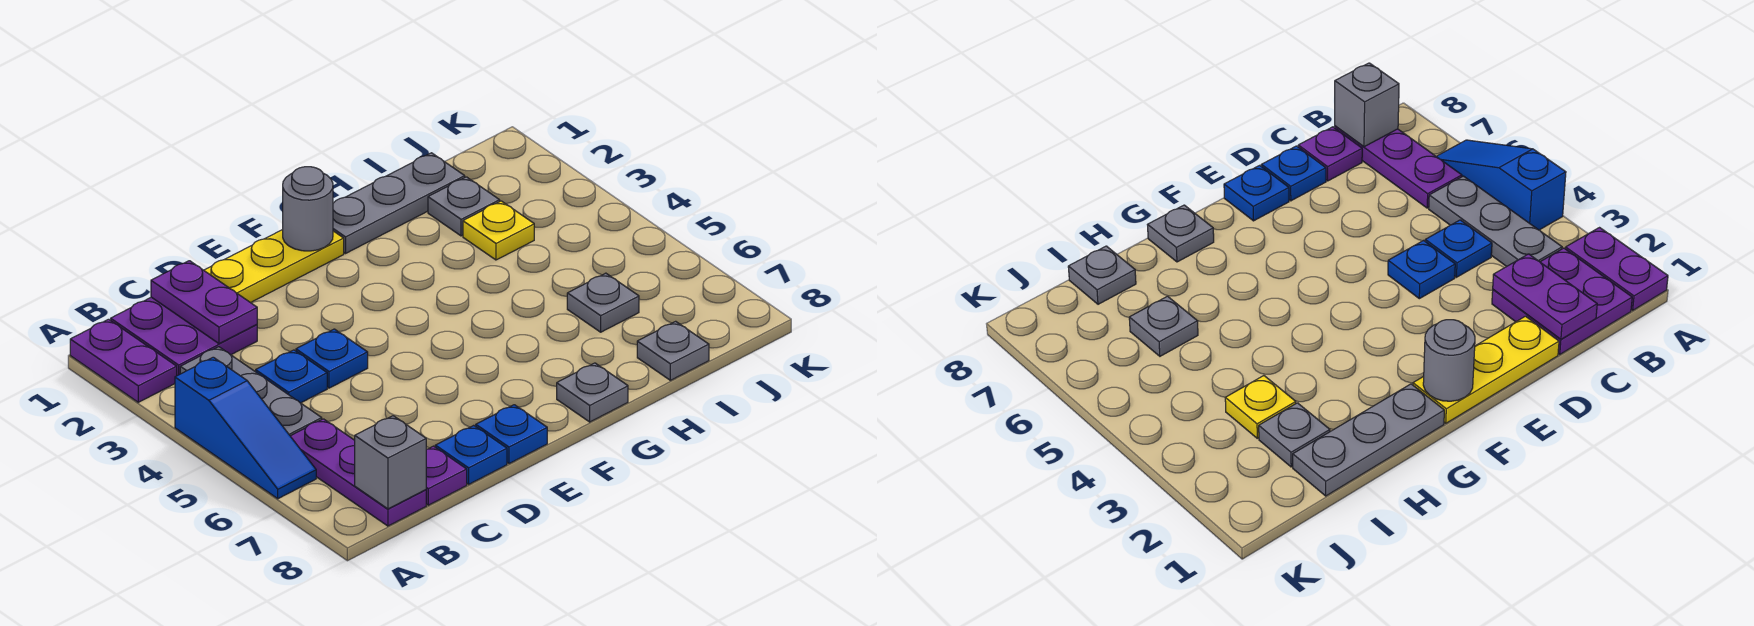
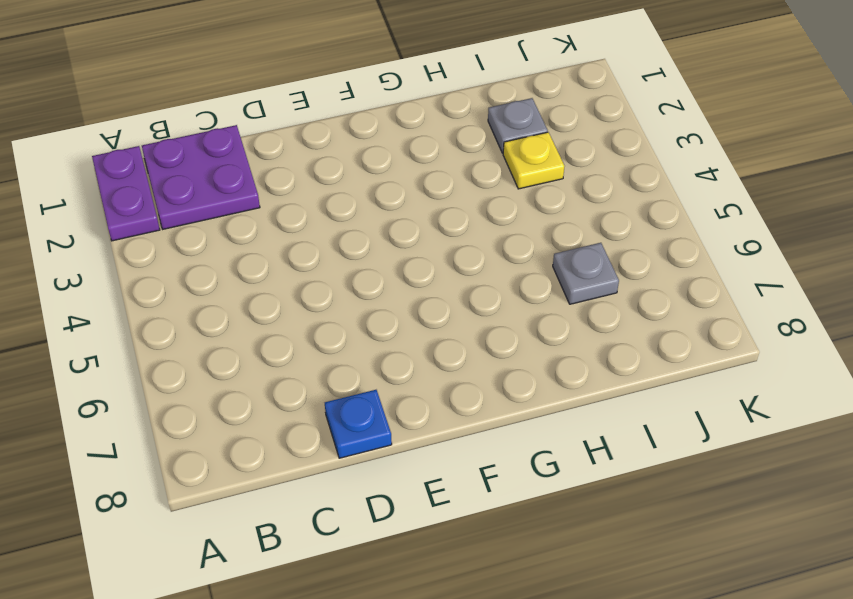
none -> blue 1x3 slope [175,357,316,499]
none -> grey 1x3 plate [180,347,322,436]
none -> purple 1x3 plate [291,419,426,526]

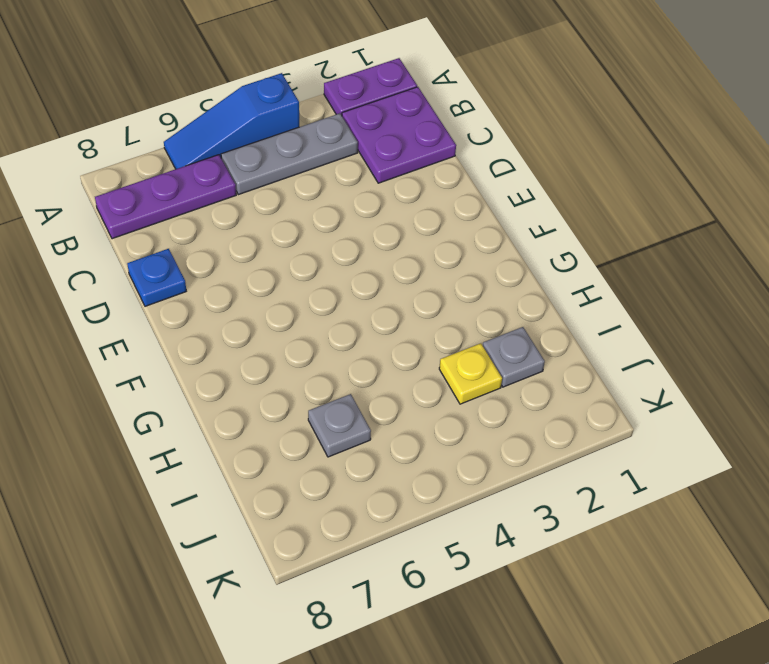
none -> blue 1x1 plate [256,350,327,403]
none -> purple 1x1 plate [426,446,467,505]
none -> yellow 1x3 plate [204,230,344,303]

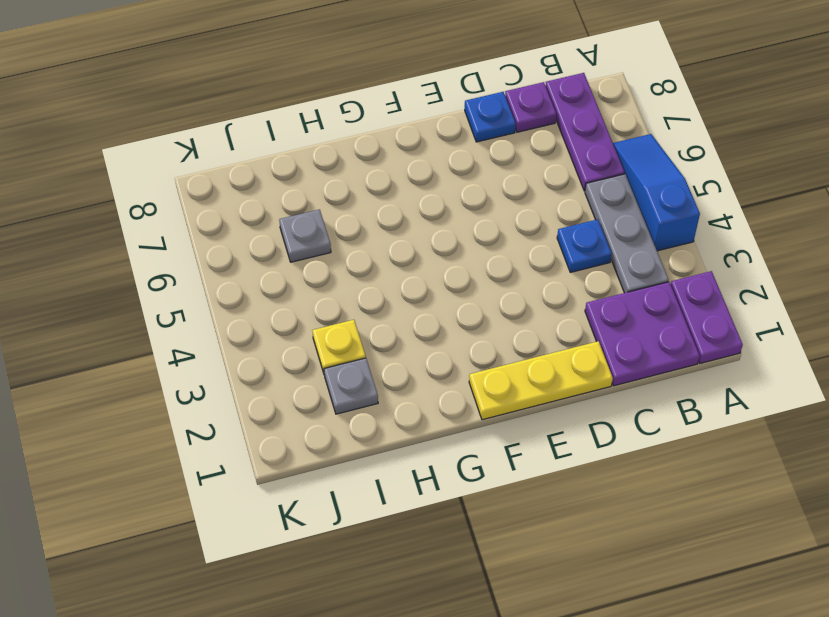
none -> blue 1x1 plate [296,329,368,388]
none -> blue 1x1 plate [476,405,547,464]
none -> grey 1x3 plate [333,153,465,253]

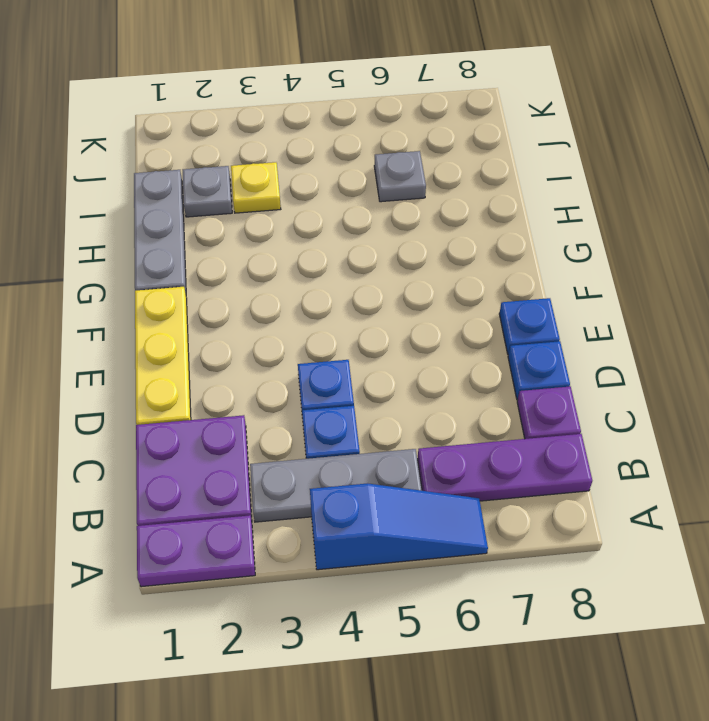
none -> grey 1x1 plate [557,363,628,422]
none -> grey 1x1 plate [637,321,709,380]
none -> grey 1x1 brick [355,416,426,509]

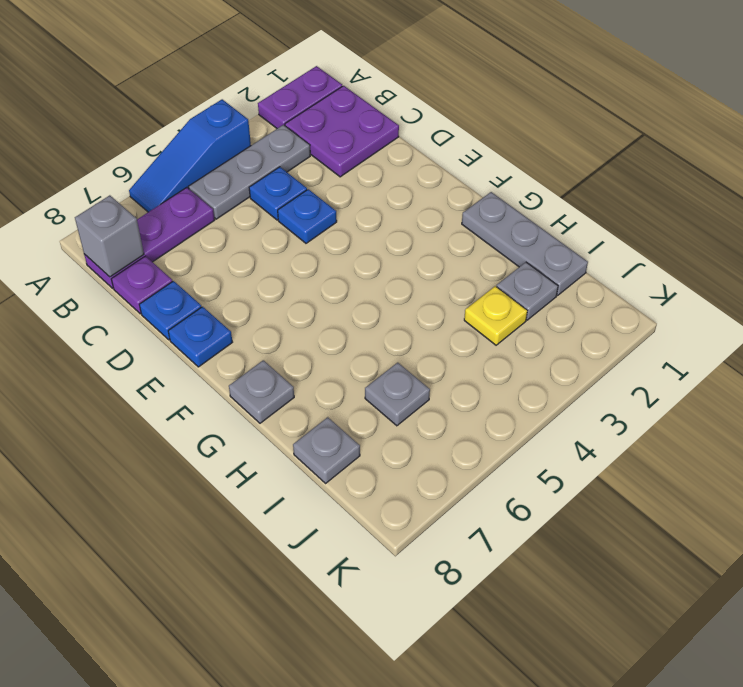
none -> yellow 1x3 plate [204,230,344,303]
none -> purple 1x2 plate [151,261,257,344]
none -> grey 1x1 round brick [283,167,333,251]

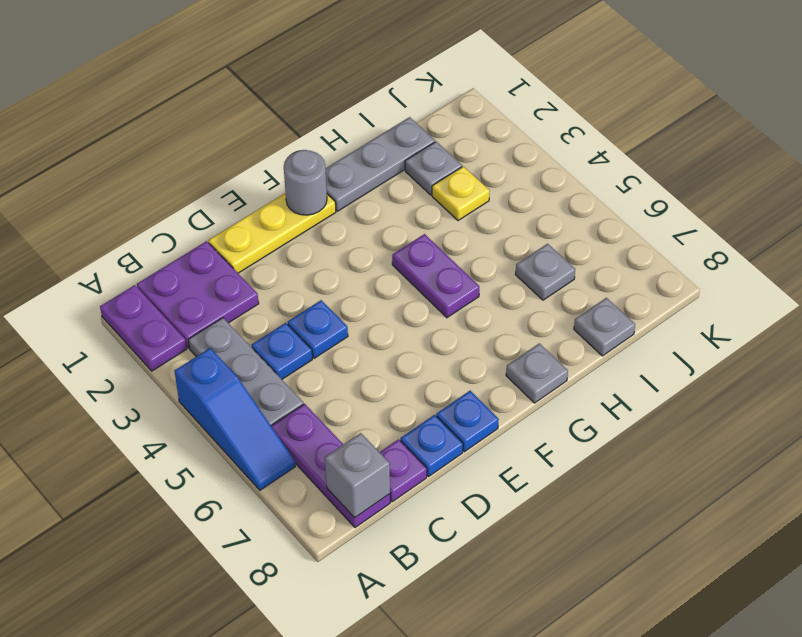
purple 1x2 plate [392,234,479,318] -> purple 1x2 plate moved to [151,261,257,344]

